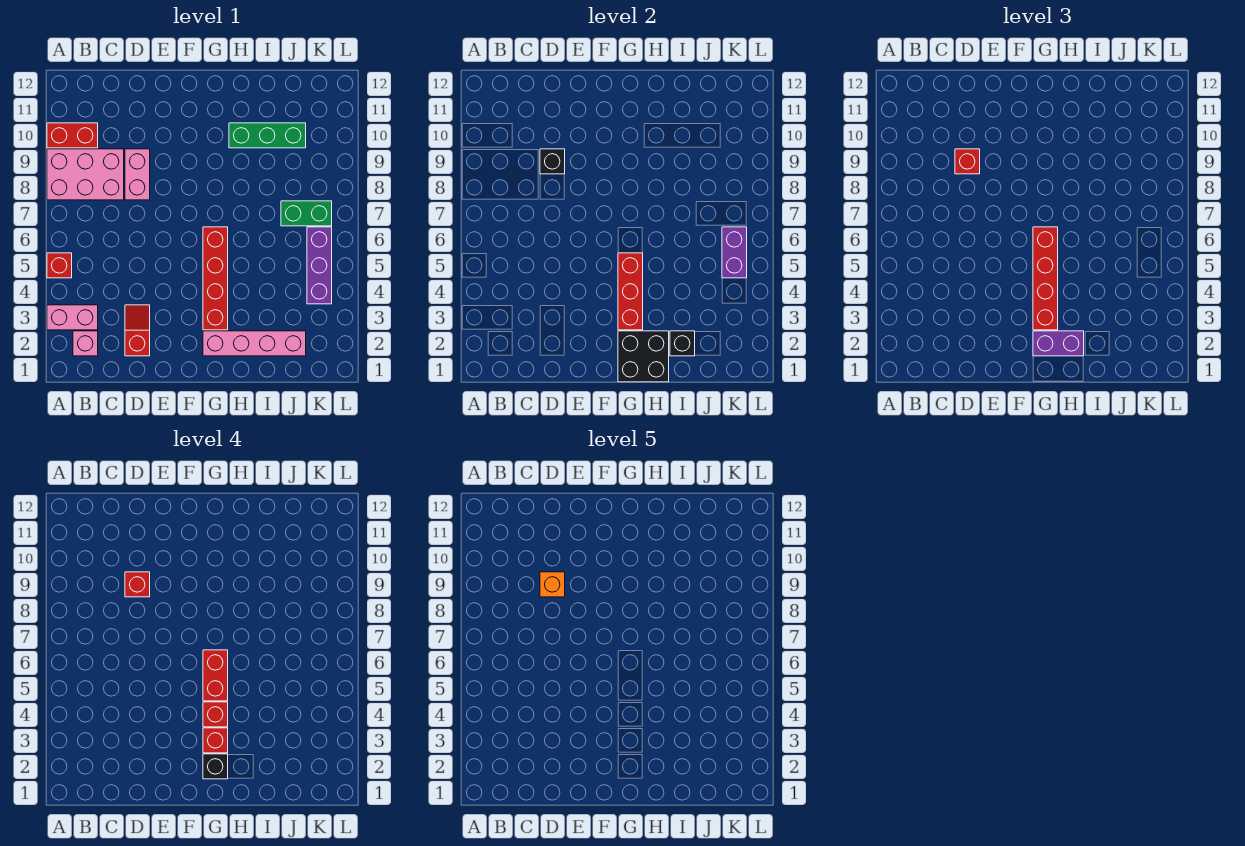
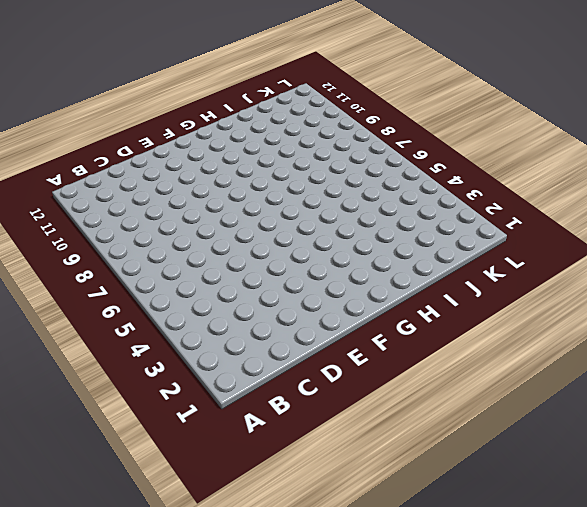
none -> pink 1x2 brick [47,305,98,330]
none -> red 1x1 brick [47,253,72,278]
none -> pink 2x3 brick [47,149,124,200]

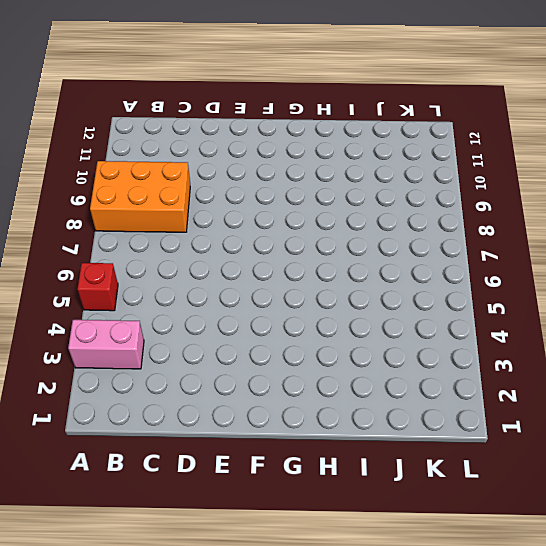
orange 2x3 brick [90,161,190,232] -> pink 2x3 brick [47,149,124,200]
none -> red 1x2 brick [47,123,98,148]
none -> pink 1x1 brick [73,331,98,356]
none -> red 1x2 slope [125,305,150,356]

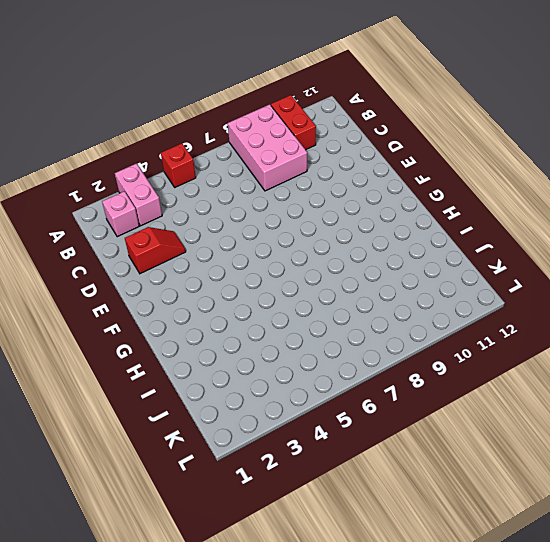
none -> pink 1x2 brick [125,149,150,200]
none -> pink 1x4 brick [203,331,306,356]
none -> red 1x4 brick [203,227,228,330]

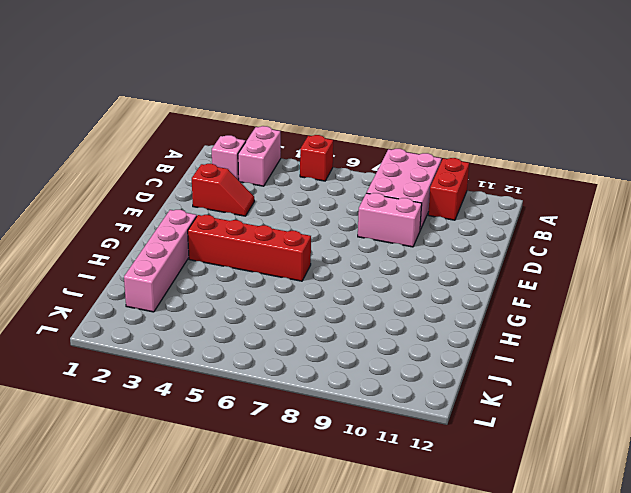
none -> green 1x3 brick [229,123,306,148]
none -> green 1x2 brick [281,201,332,226]
none -> purple 1x3 brick [307,227,332,304]

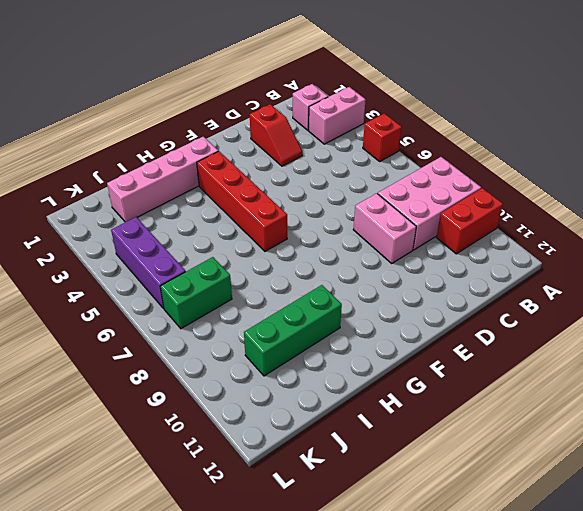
none -> black 1x1 brick [540,149,565,174]
none -> black 2x2 brick [618,331,669,382]
none -> red 1x3 brick [618,253,643,330]

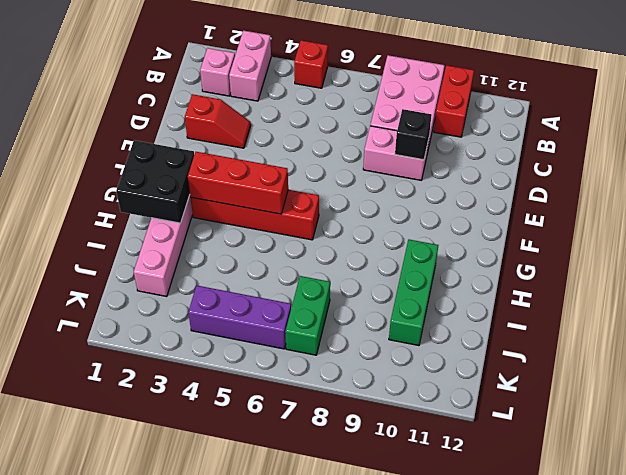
none -> black 1x1 brick [670,331,695,356]
none -> purple 1x2 brick [722,227,747,278]
none -> red 1x1 brick [955,149,980,174]

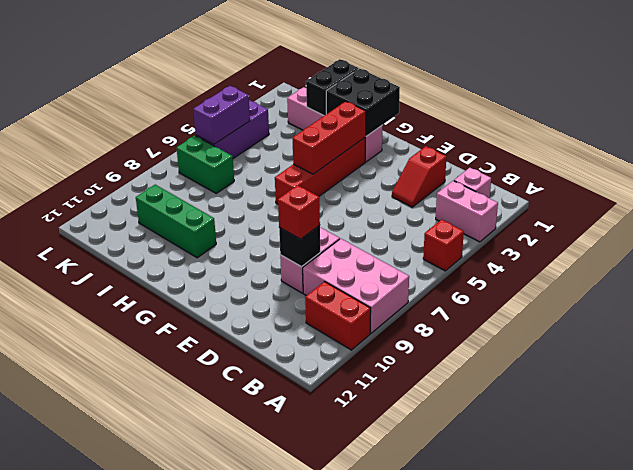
black 1x2 brick [306,59,359,116] -> black 1x1 brick [670,331,695,356]
none -> purple 1x2 brick [1033,331,1084,356]
none -> red 1x4 brick [1033,227,1058,330]
none -> red 1x1 brick [125,572,150,597]

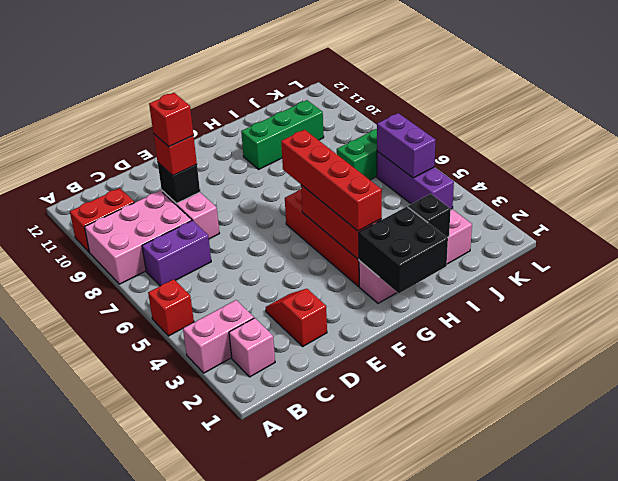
purple 1x2 brick [142,220,211,286] -> purple 1x2 brick moved to [1033,331,1084,356]
none -> black 1x1 brick [203,754,228,779]
none -> red 1x1 brick [203,728,228,753]
none -> red 1x1 brick [203,702,228,727]

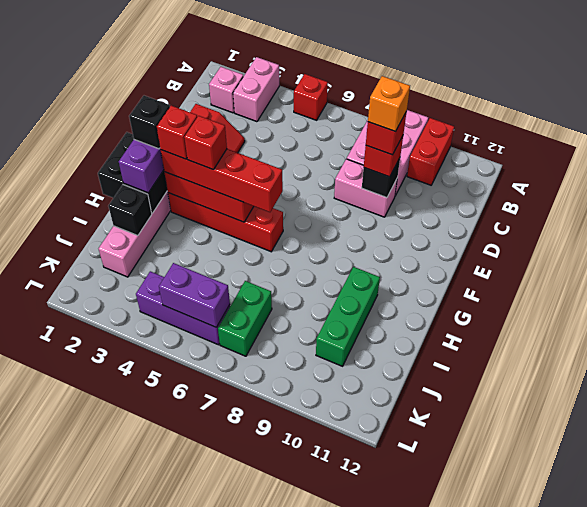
none -> red 1x2 brick [203,650,228,701]

